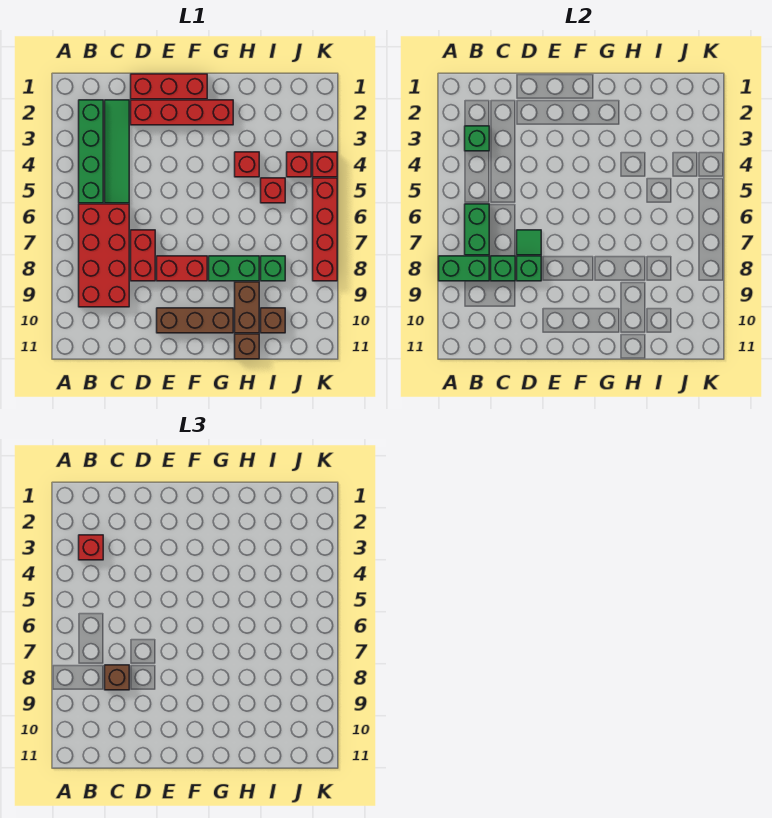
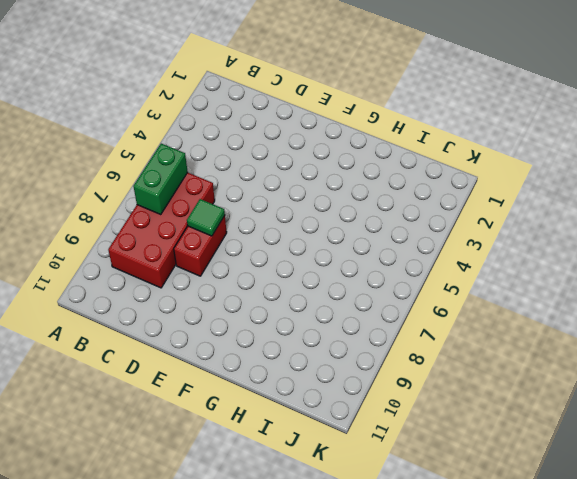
none -> green 1x4 brick [79,100,103,203]
none -> green 1x4 tile [105,100,129,203]
none -> red 1x3 brick [131,74,207,99]

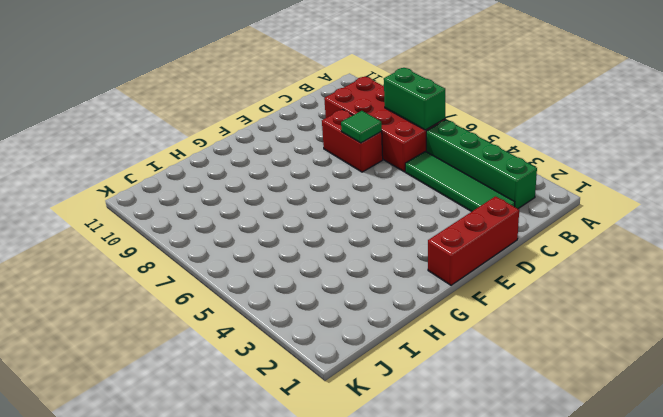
none -> red 1x4 brick [131,100,233,125]
none -> red 1x2 brick [157,256,207,281]
none -> brown 1x3 brick [157,308,233,333]

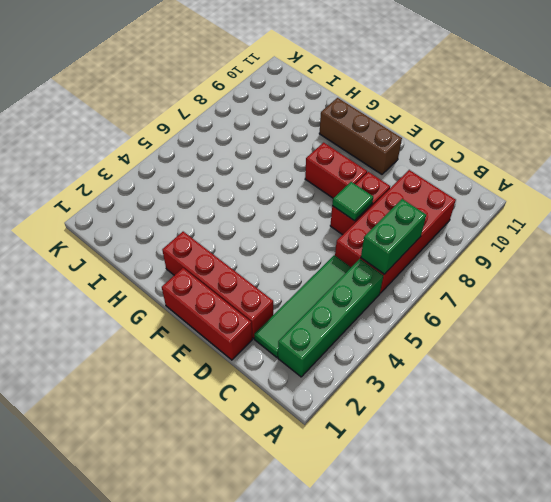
none -> green 1x2 brick [209,256,259,281]
none -> red 1x1 brick [235,152,259,177]
none -> brown 1x2 brick [235,282,259,333]

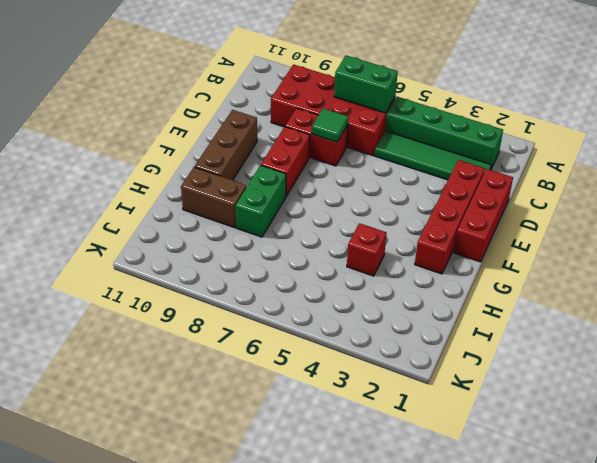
none -> brown 1x1 brick [235,334,259,359]
none -> red 1x1 brick [261,178,285,203]
none -> green 1x1 brick [261,256,285,281]

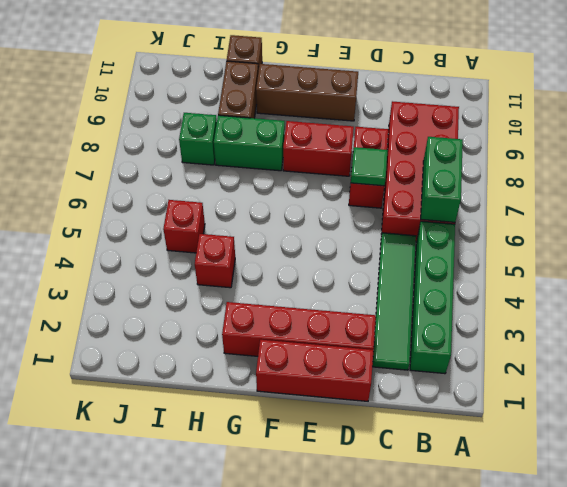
none -> brown 1x1 brick [261,308,285,333]
none -> red 1x1 brick [287,152,311,177]
none -> red 1x1 brick [313,152,337,177]

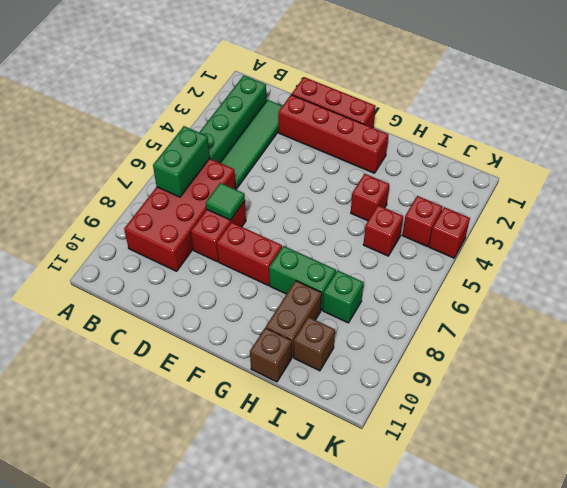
none -> brown 1x3 brick [157,308,233,333]
none -> red 1x4 brick [313,178,337,281]
none -> green 1x2 brick [439,256,489,281]

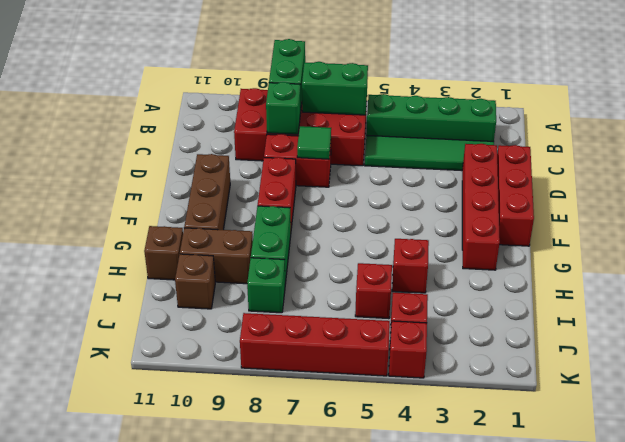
none -> green 1x1 brick [465,126,489,151]
none -> green 1x1 brick [517,256,541,281]
none -> red 1x1 brick [79,535,103,560]

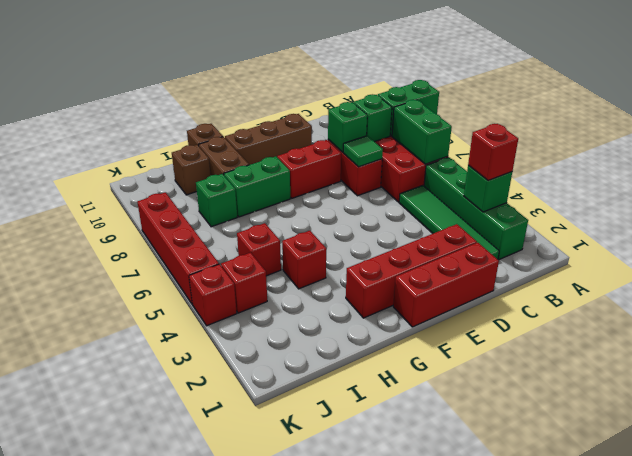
none -> brown 1x1 brick [105,665,129,690]

